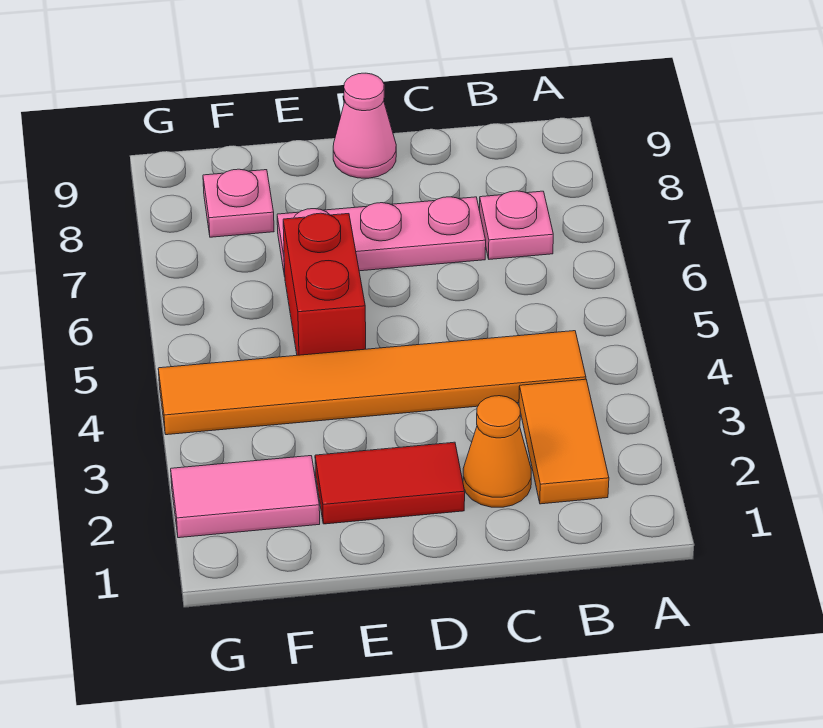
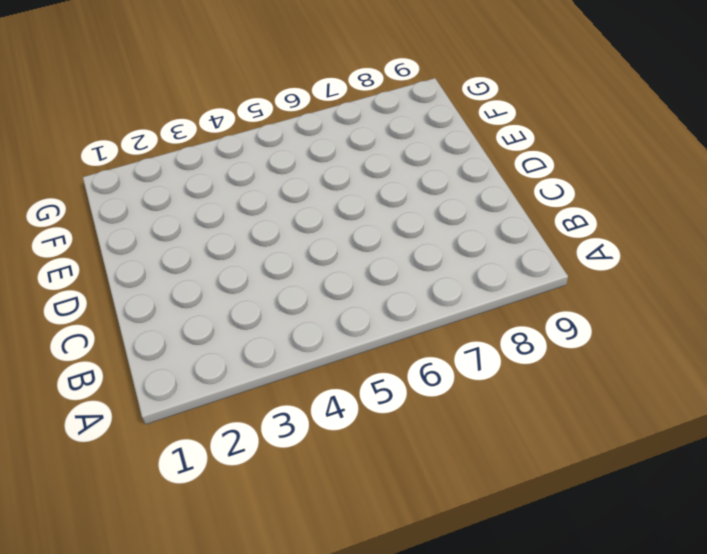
none -> orange 1x2 tile [519,379,609,504]
none -> orange 1x6 tile [158,331,586,435]

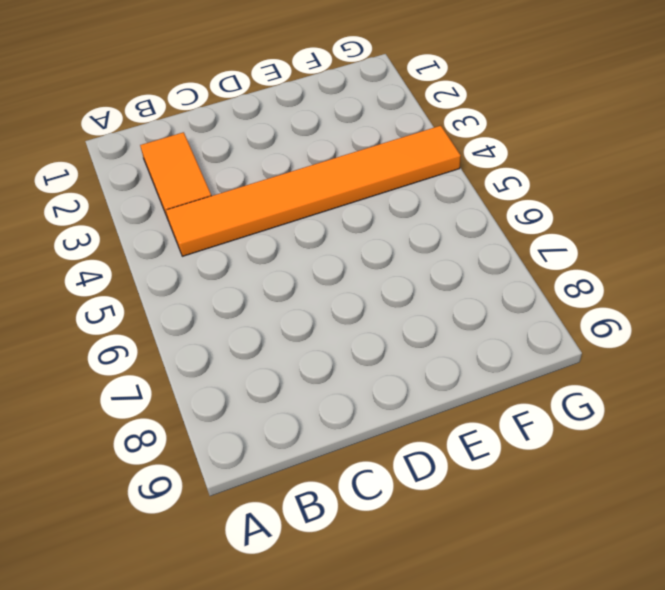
none -> pink 1x1 plate [480,191,553,259]
none -> orange 1x1 cone [463,396,531,507]

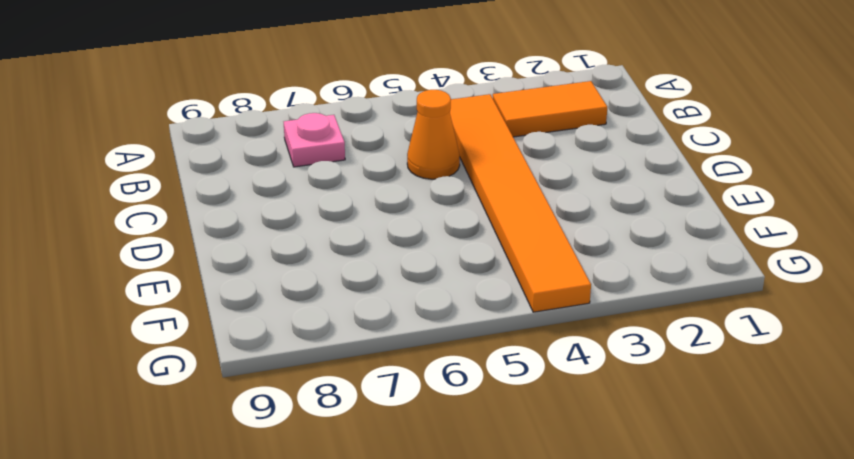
orange 1x1 cone [407,90,460,179] -> orange 1x1 cone moved to [463,396,531,507]
none -> pink 1x3 plate [277,197,486,276]
none -> red 1x2 tile [315,442,465,524]

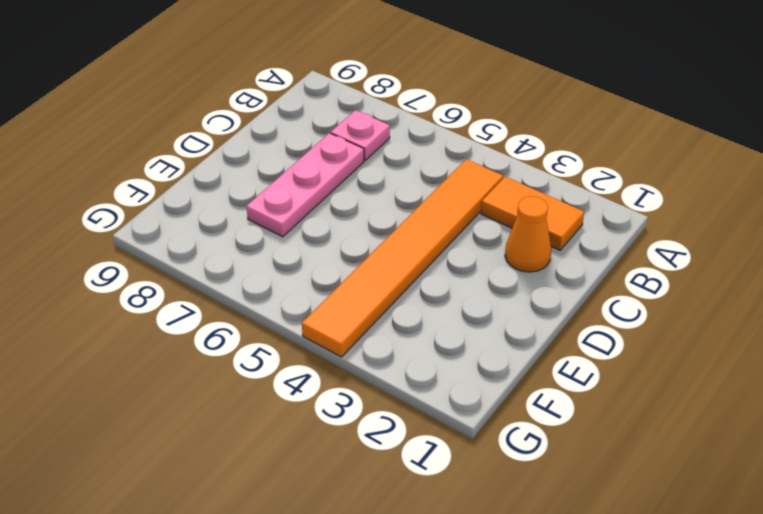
none -> red 1x2 tile [315,442,465,524]
none -> pink 1x1 cone [333,73,396,178]

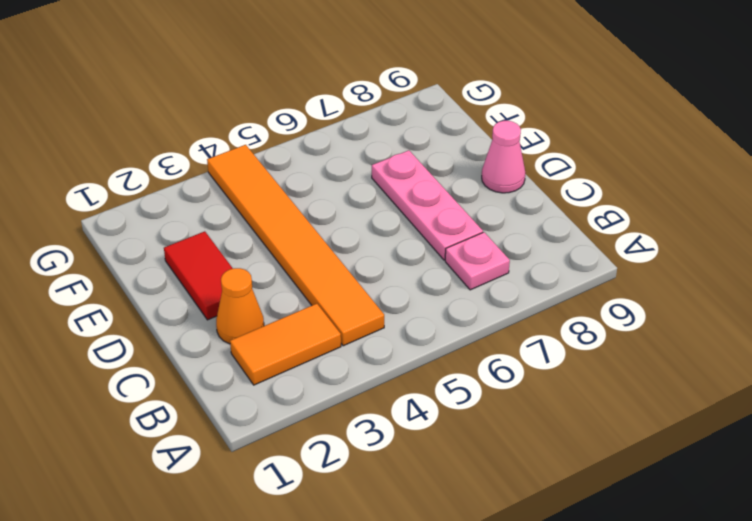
none -> red 1x2 brick [283,213,366,355]
none -> pink 1x2 tile [171,456,320,538]

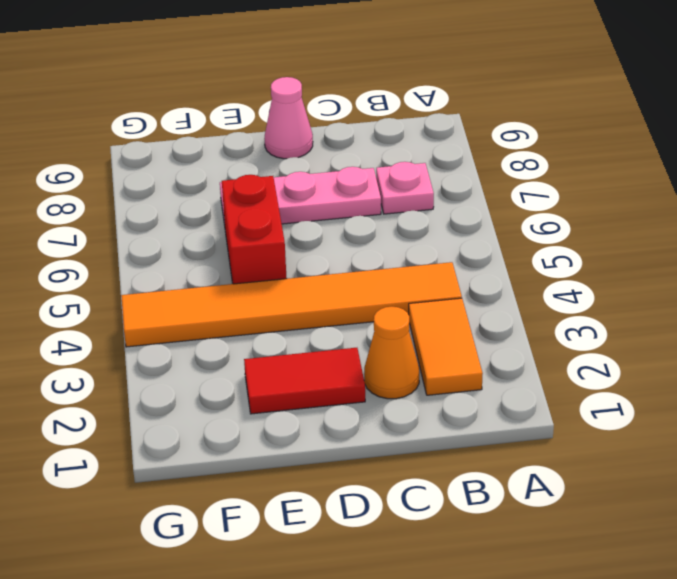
none -> pink 1x2 tile [171,456,320,538]
none -> pink 1x1 plate [203,169,274,237]

